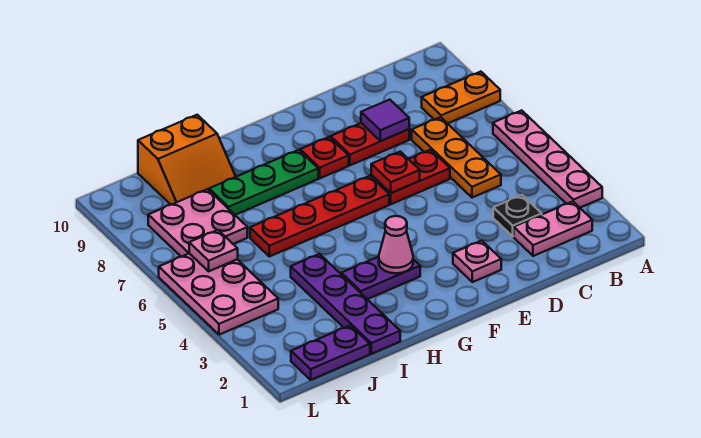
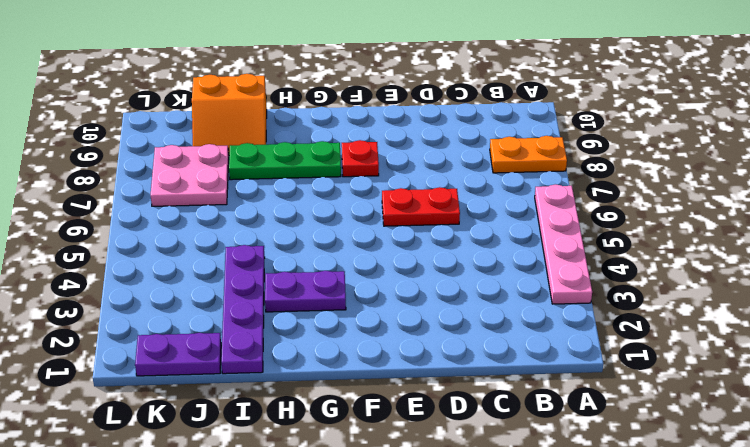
none -> pink 1x2 plate [514,201,592,256]
none -> black 1x1 plate [493,195,542,236]
none -> orange 1x3 plate [412,117,501,198]

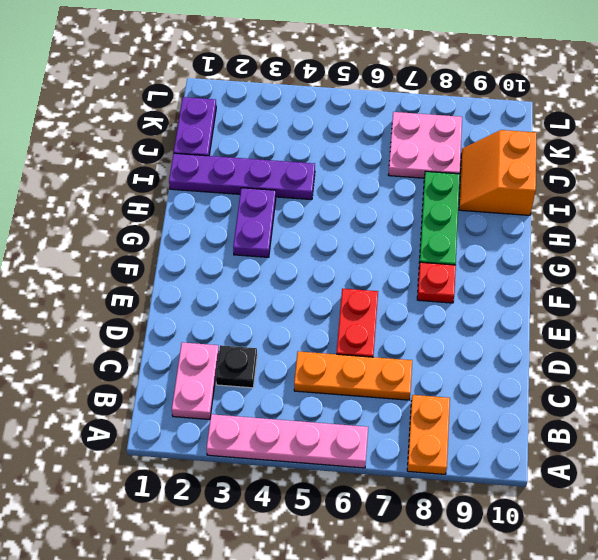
none -> red 1x2 plate [331,123,409,165]
none -> pink 1x1 plate [453,240,501,282]
none -> red 1x4 plate [250,176,389,257]

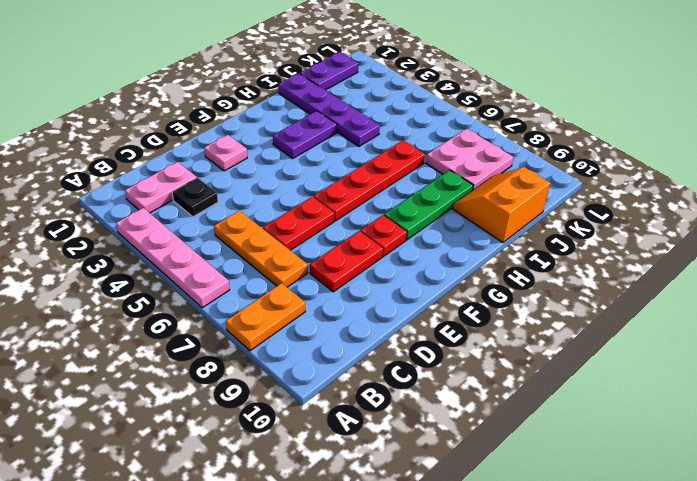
none -> pink 2x3 plate [159,253,278,335]
none -> purple 1x1 tile [361,100,409,141]
none -> red 1x1 plate [371,152,420,193]

